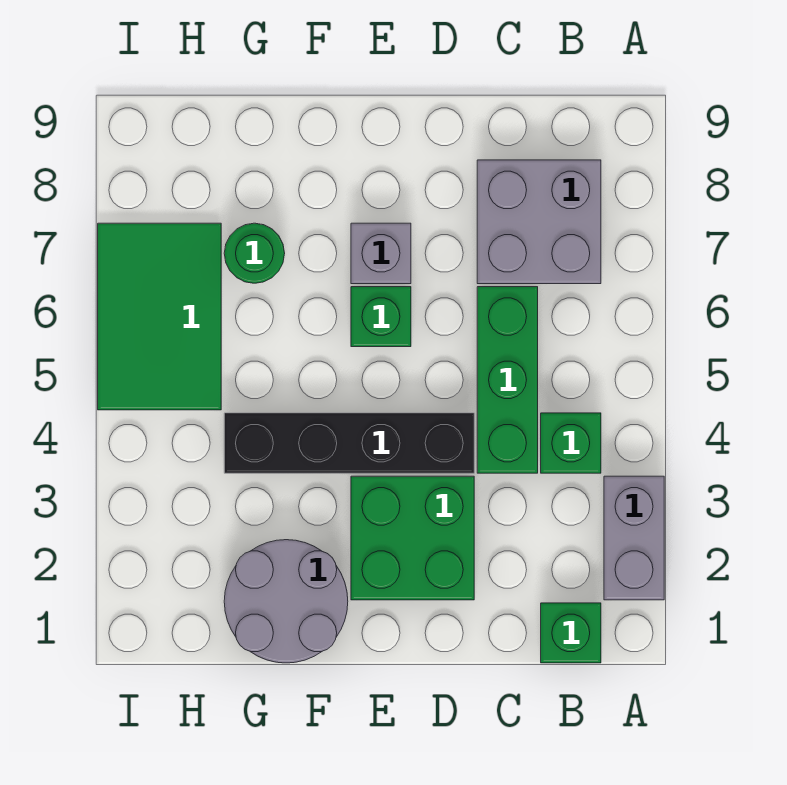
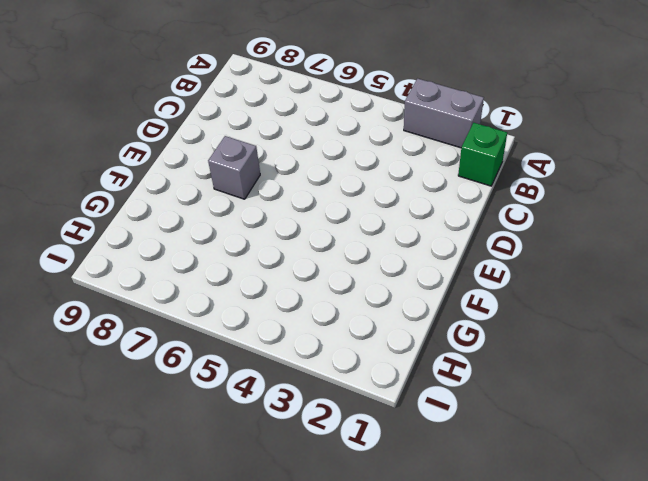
none -> green 1x1 brick [541,413,601,473]
none -> grey 2x2 brick [477,160,601,284]
none -> green 1x3 brick [477,287,538,473]

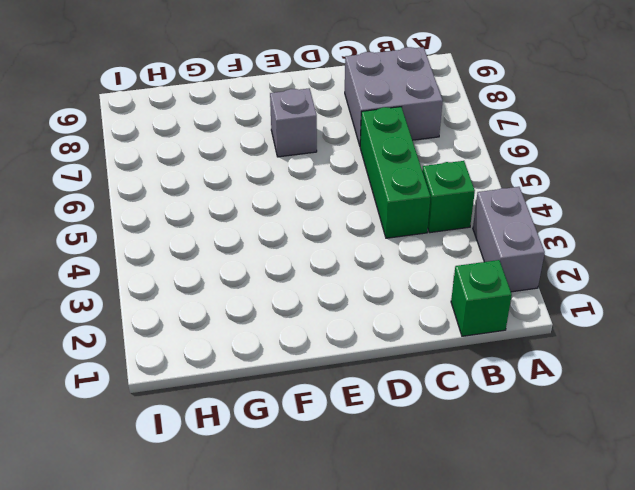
none -> green 2x2 brick [351,476,474,600]
none -> black 1x4 brick [224,413,474,473]
none -> green 1x1 brick [351,287,411,347]

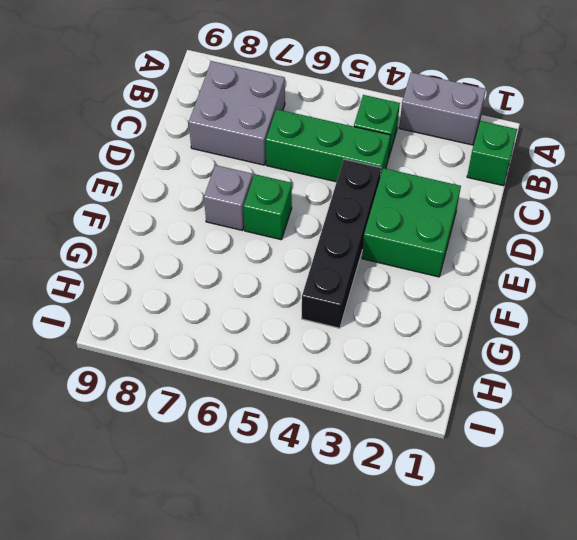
none -> grey 2x2 round brick [224,540,348,663]
none -> green 1x1 round brick [224,223,285,283]
none -> green 2x3 tile [98,223,221,410]

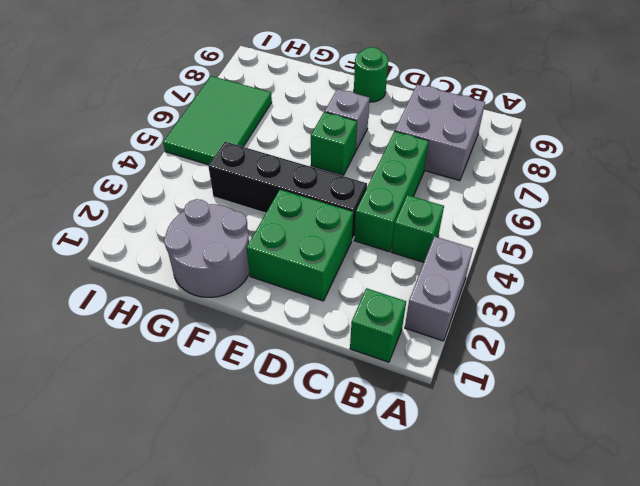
green 1x1 round brick [354,47,388,102] -> green 1x1 round brick moved to [224,223,285,283]

